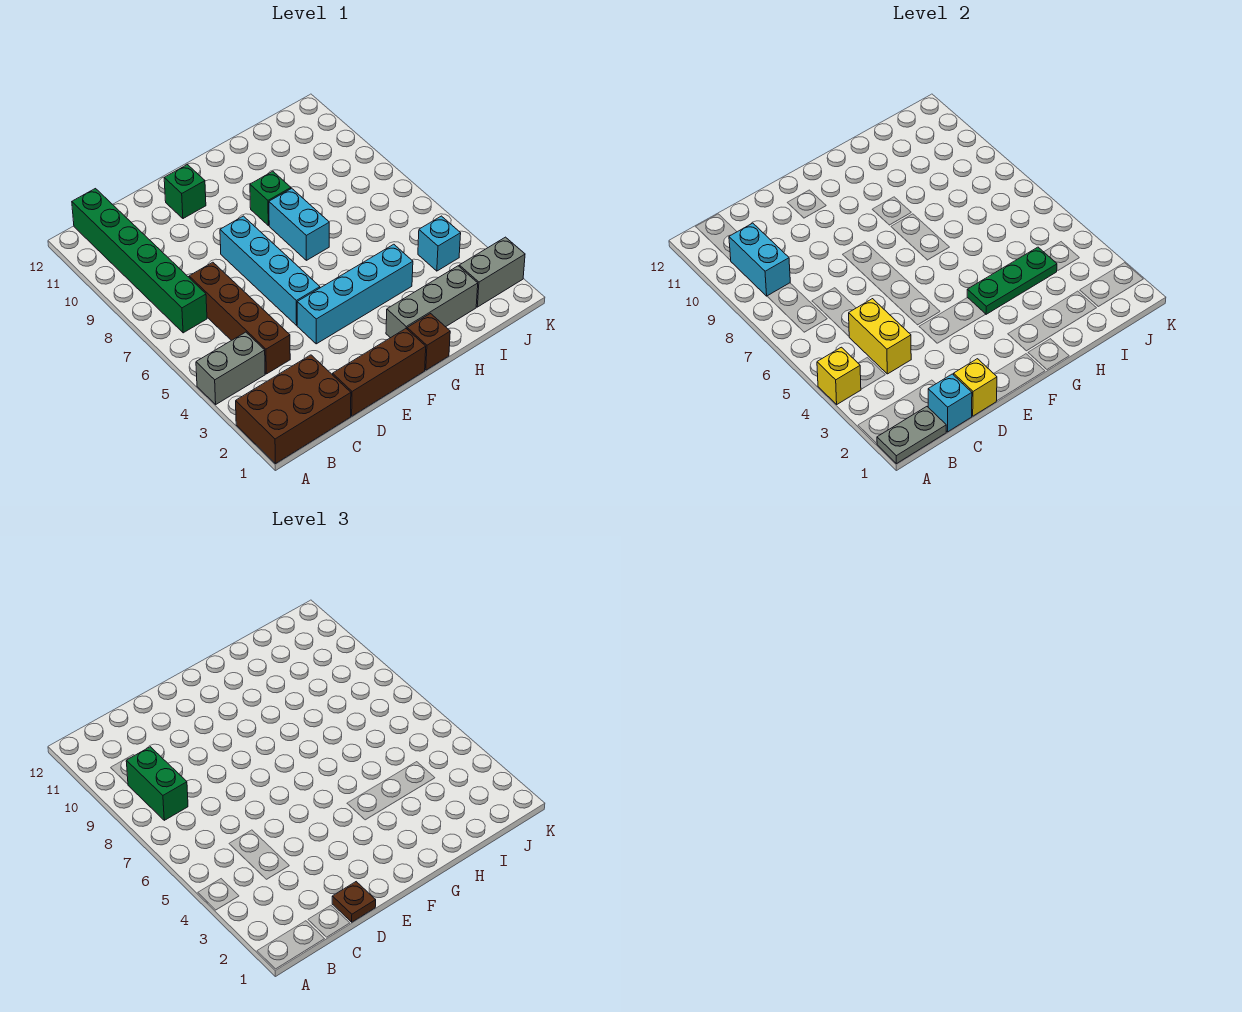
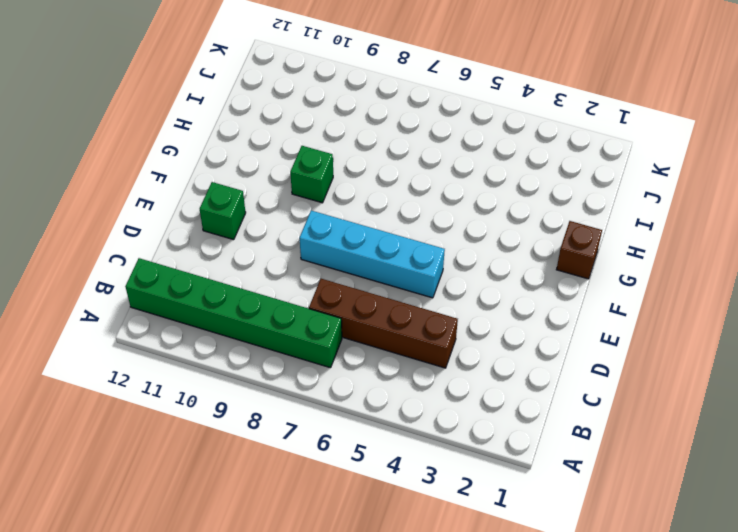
none -> brown 2x3 brick [236,355,351,464]
none -> grey 1x2 brick [196,332,265,404]
none -> brown 1x3 brick [333,329,426,416]

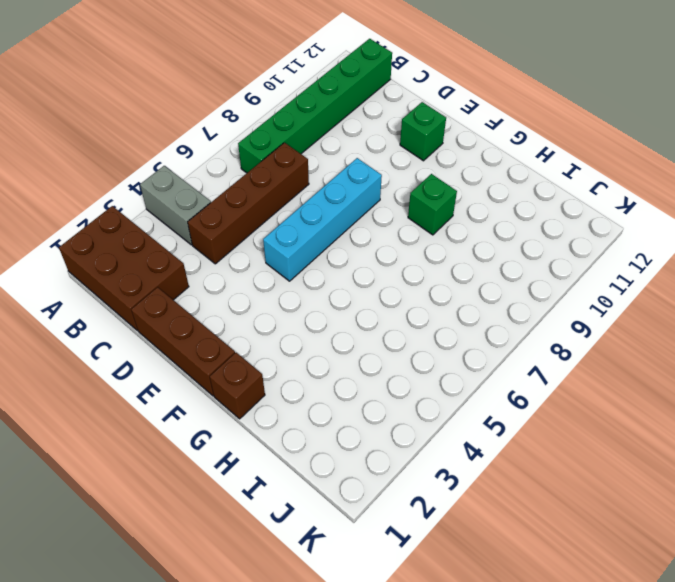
none -> cyan 1x4 brick [297,244,413,344]
none -> grey 1x3 brick [386,266,478,338]
none -> cyan 1x2 brick [269,188,329,260]

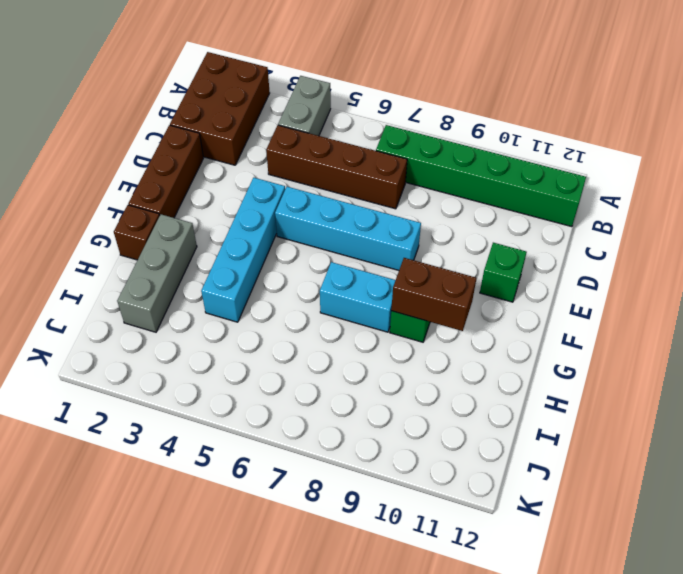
brown 1x2 brick [391,258,476,331] -> none
none -> grey 1x2 brick [459,237,525,307]
none -> cyan 1x1 brick [418,216,461,271]
none -> grey 1x2 plate [877,407,946,464]

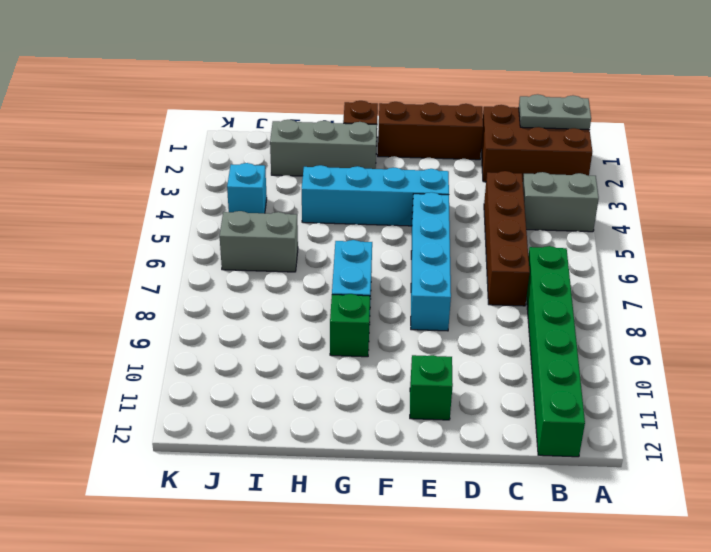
grey 1x2 brick [220,211,298,272] -> grey 1x2 brick moved to [459,237,525,307]
none -> yellow 1x1 brick [817,347,861,404]
none -> cyan 1x2 brick [729,223,790,296]
none -> cyan 1x1 brick [928,374,972,432]

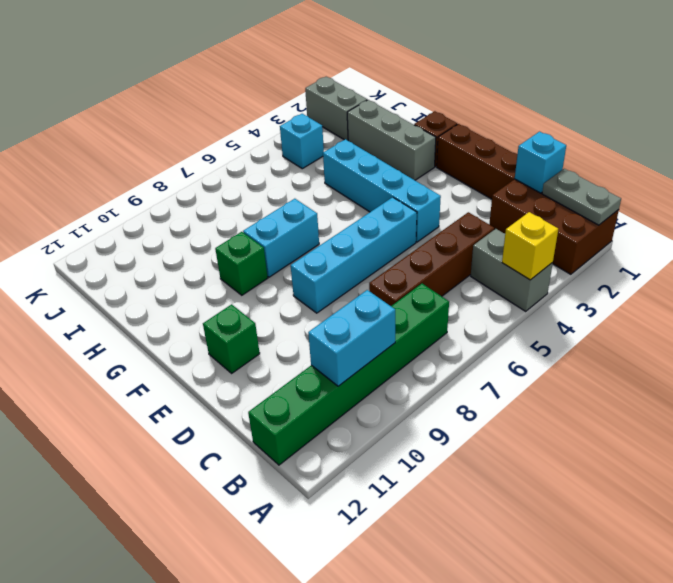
none -> yellow 1x2 brick [849,299,911,374]
none -> yellow 1x1 brick [954,359,997,416]
none -> green 1x3 plate [967,247,1057,314]

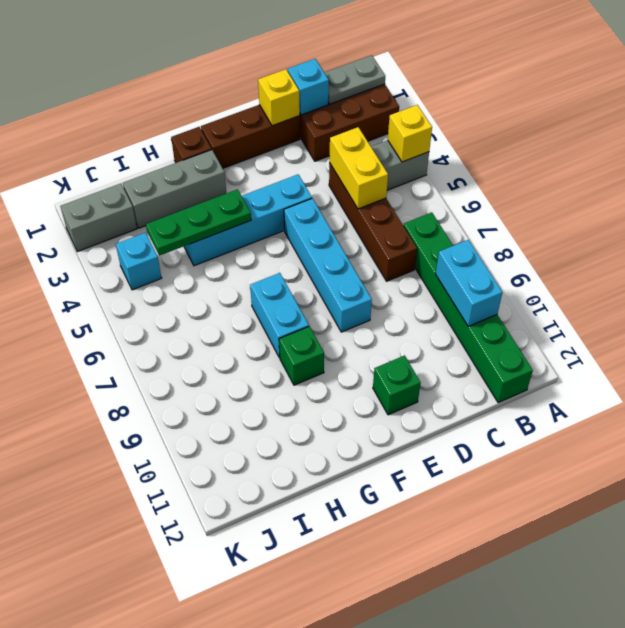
none -> green 1x2 brick [126,747,188,820]
none -> brown 1x1 plate [332,882,376,922]

